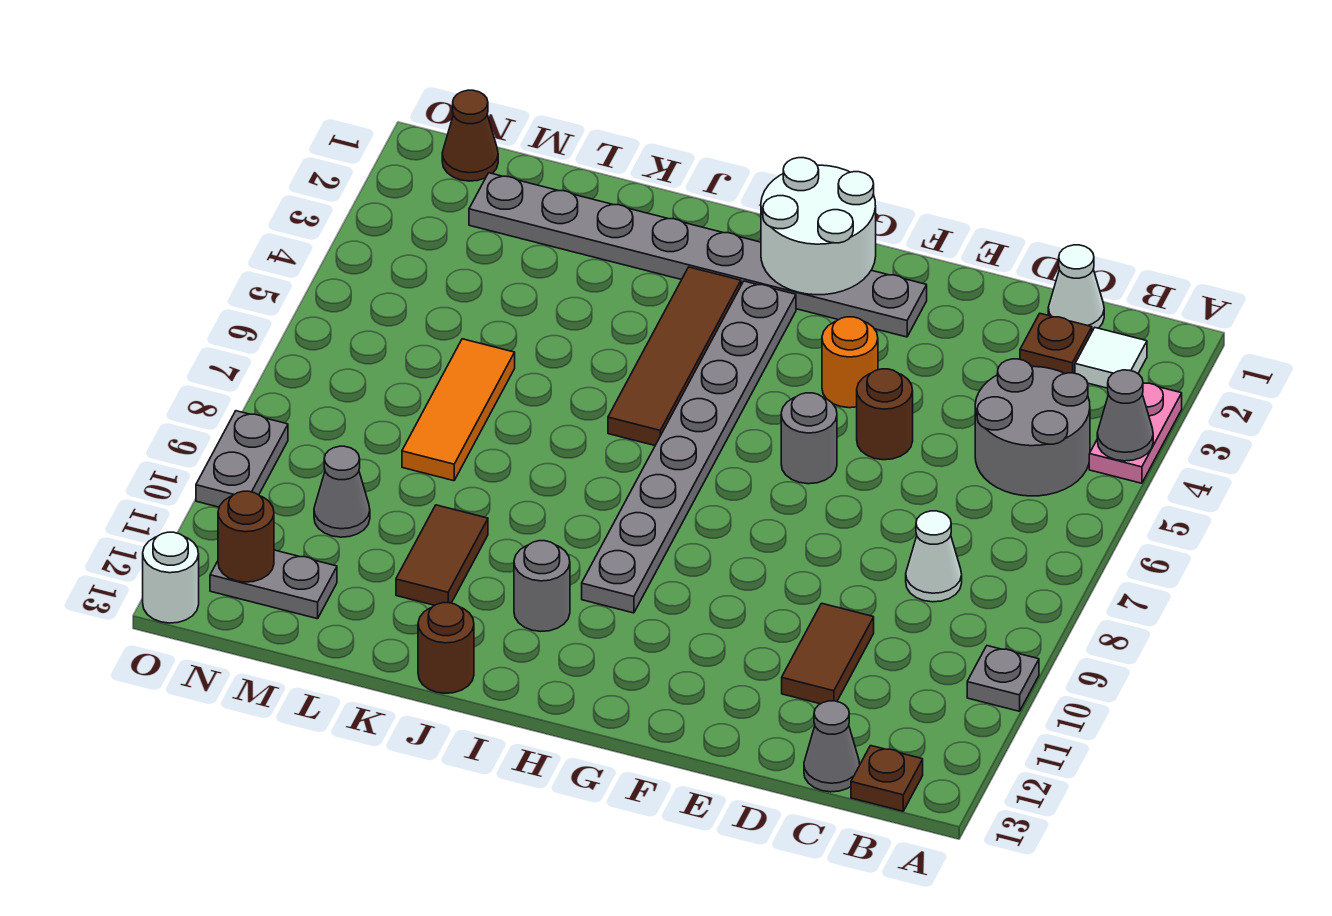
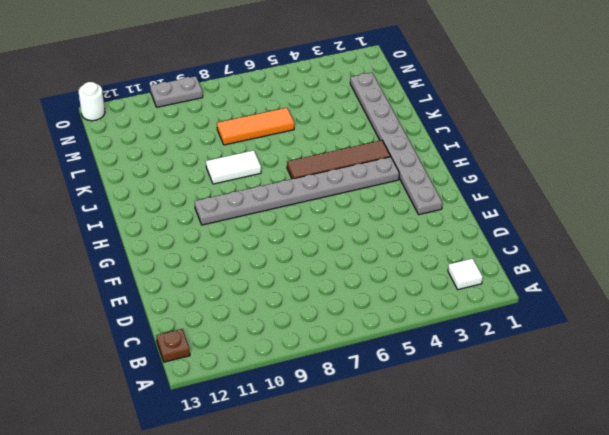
white 1x2 tile [206,150,261,184] -> none
none -> pink 1x2 plate [1089,383,1182,483]
none -> grey 1x1 plate [967,646,1039,711]
none -> grey 2x2 round brick [975,359,1090,496]

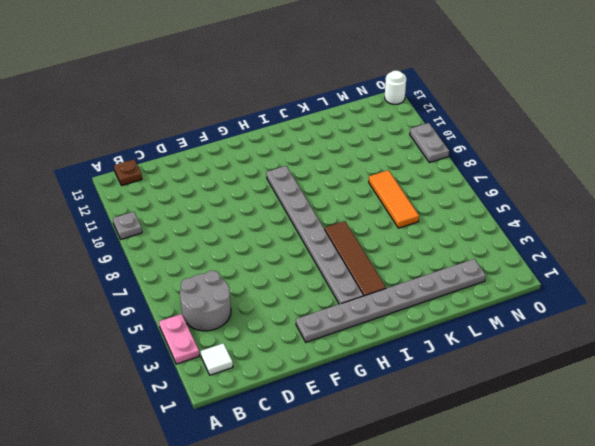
none -> white 1x1 cone [1048,245,1104,331]
none -> brown 1x1 plate [1020,314,1092,374]
none -> white 1x1 cone [906,511,962,602]

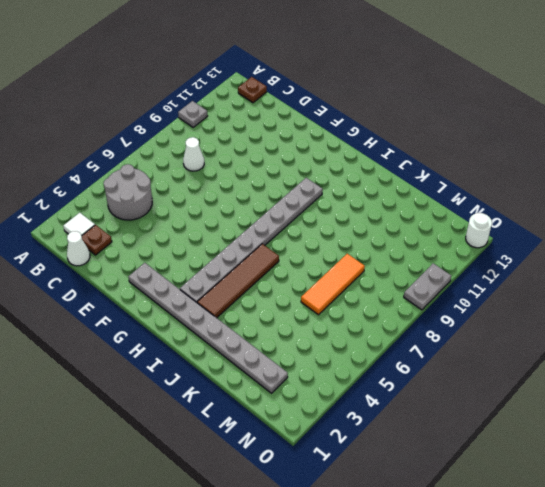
none -> pink 1x2 plate [1089,383,1182,483]
none -> grey 1x1 cone [804,701,860,792]
none -> brown 1x2 tile [782,603,874,704]

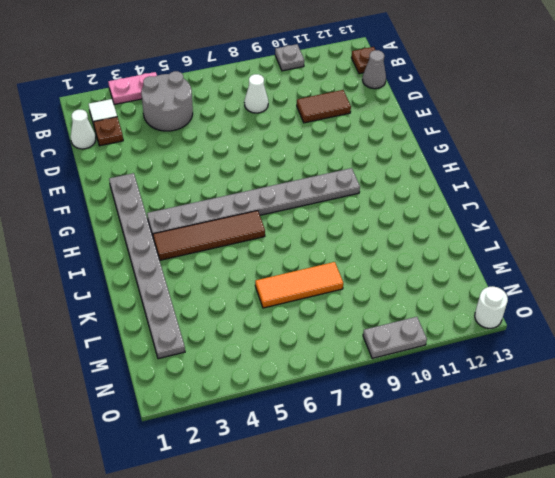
none -> brown 1x1 round brick [857,369,913,460]
none -> orange 1x1 round brick [822,317,878,408]
none -> grey 1x1 round brick [781,393,837,484]

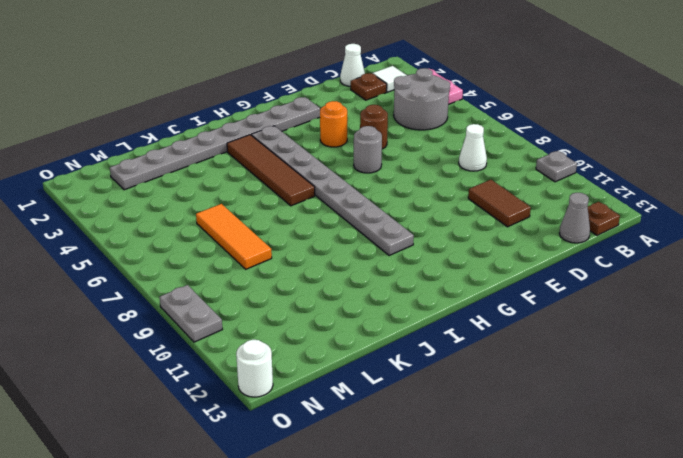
none -> grey 1x1 round brick [514,541,570,631]
none -> brown 1x1 round brick [418,603,474,693]
none -> brown 1x2 tile [396,505,488,605]

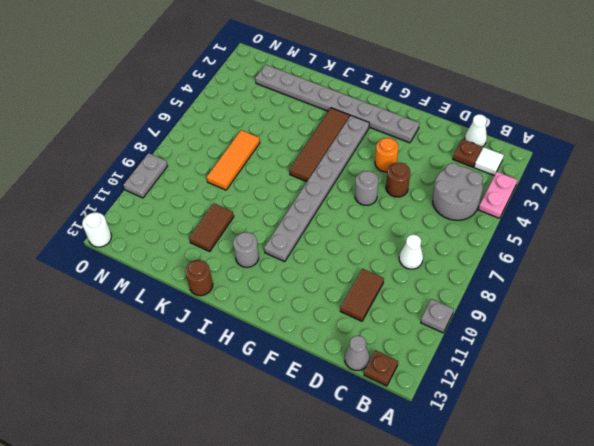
none -> grey 1x1 cone [314,446,370,537]
none -> grey 1x2 plate [210,550,337,619]
none -> brown 1x1 cone [442,90,498,181]

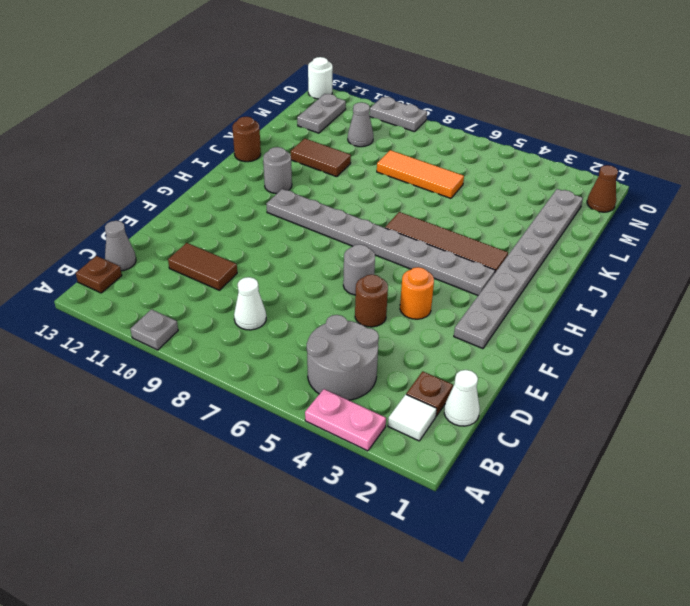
none -> grey 1x1 cone [1097,370,1153,461]
none -> white 2x2 round brick [761,158,876,295]
none -> brown 1x1 round brick [218,491,274,582]

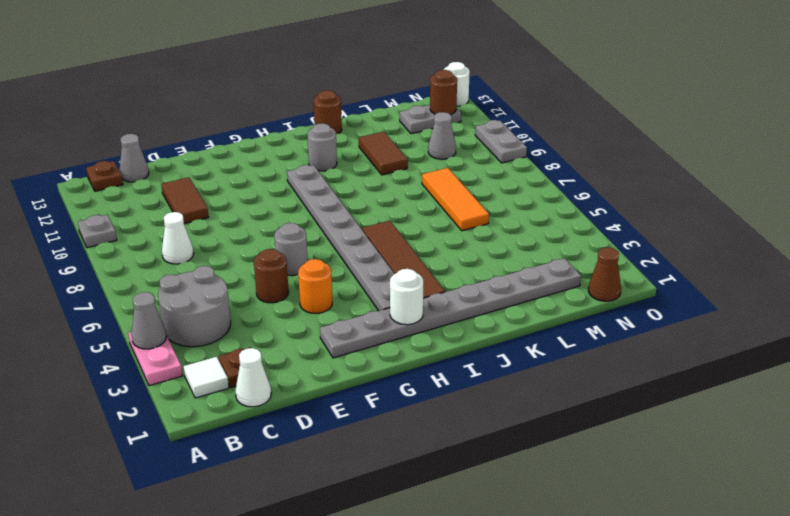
white 1x1 round brick [390,269,423,325] -> white 2x2 round brick [761,158,876,295]

